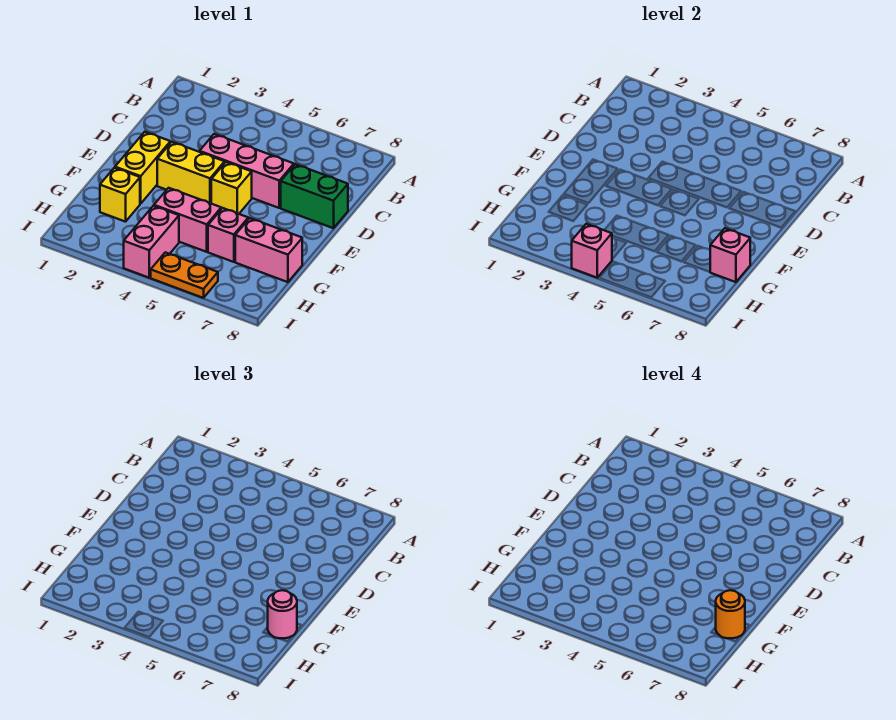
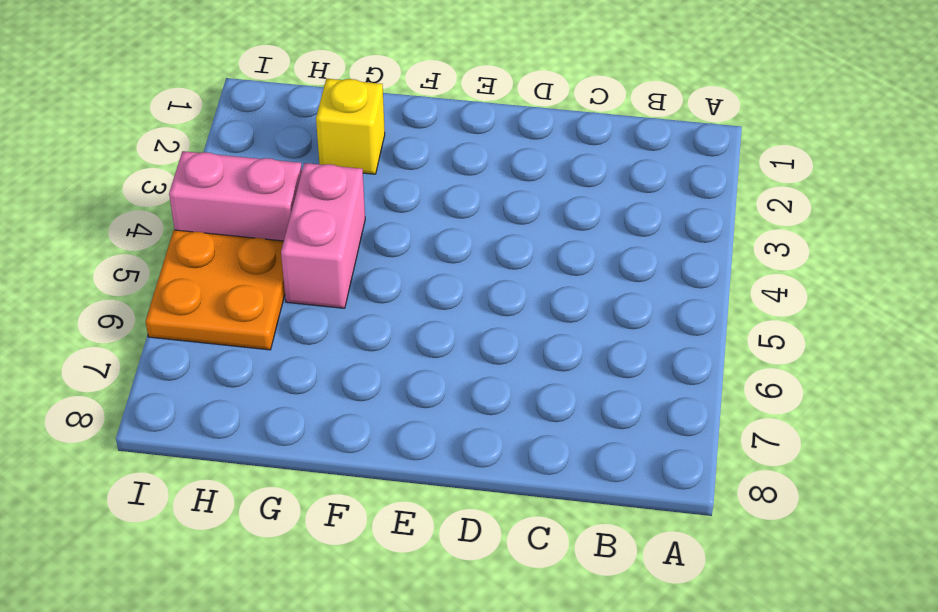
orange 2x2 plate [146,230,285,350] -> orange 1x2 plate [151,252,218,298]
none -> pink 1x3 brick [200,134,294,208]
none -> green 1x2 brick [281,164,348,228]
none -> yellow 1x2 brick [115,132,170,204]

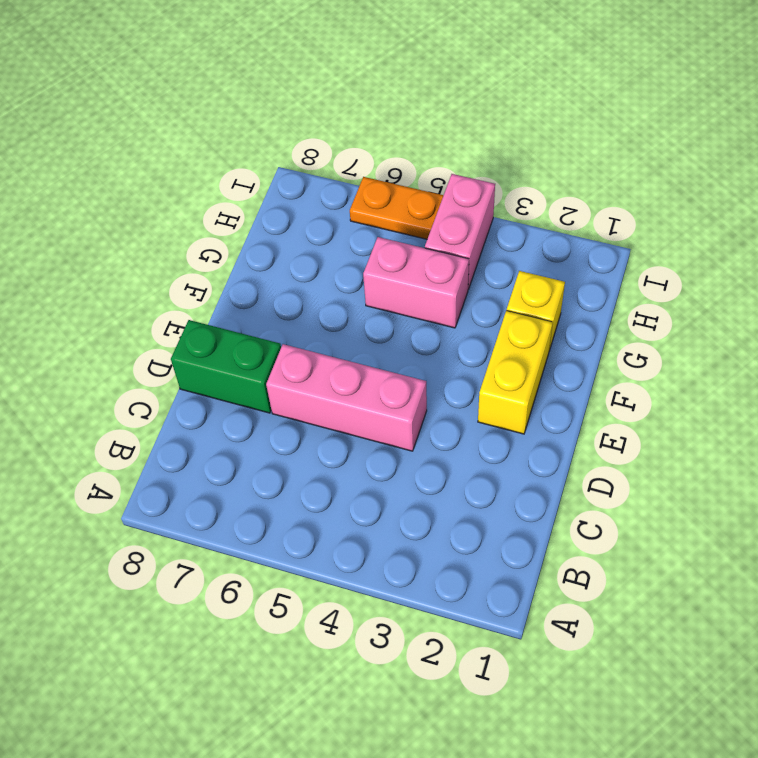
none -> yellow 1x2 brick [157,142,225,203]
none -> yellow 1x1 brick [211,162,252,214]
none -> pink 1x1 brick [208,208,248,262]

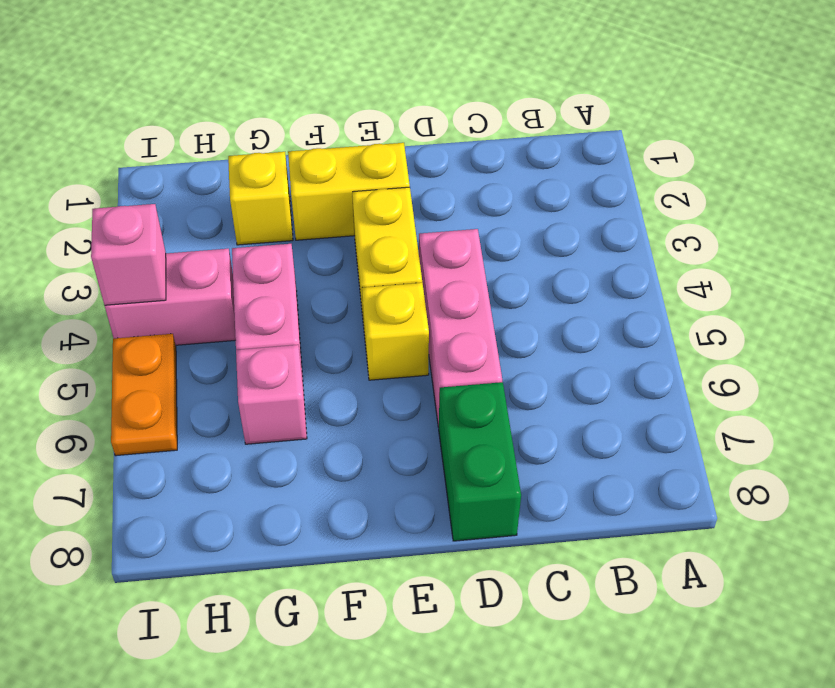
none -> pink 1x2 brick [235,218,302,282]
none -> pink 1x1 brick [710,228,750,282]
none -> pink 1x1 round brick [268,590,297,639]

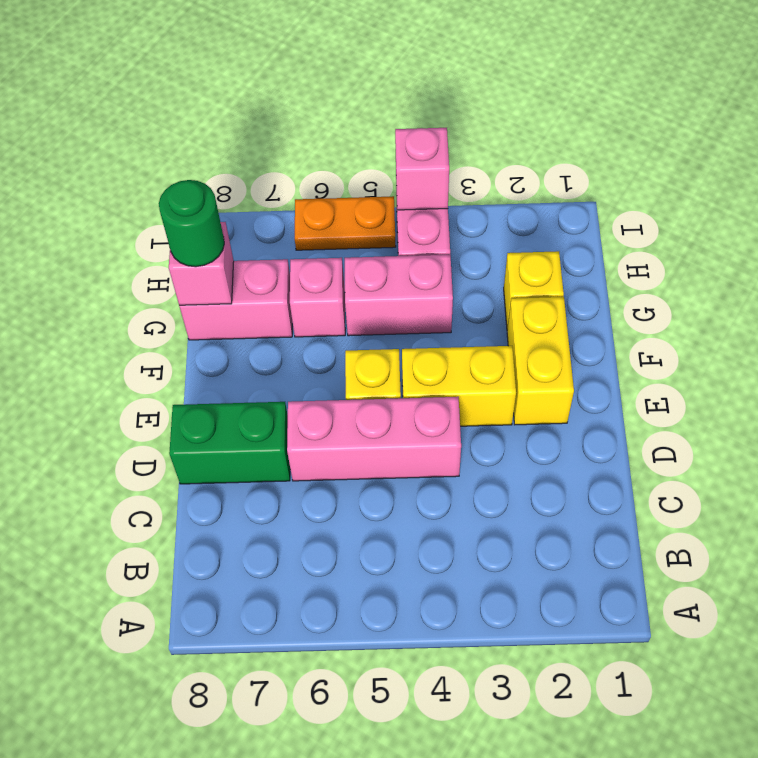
green 1x1 round brick [159,180,224,267] -> pink 1x1 round brick [268,590,297,639]
none -> orange 1x1 round brick [716,590,745,639]

